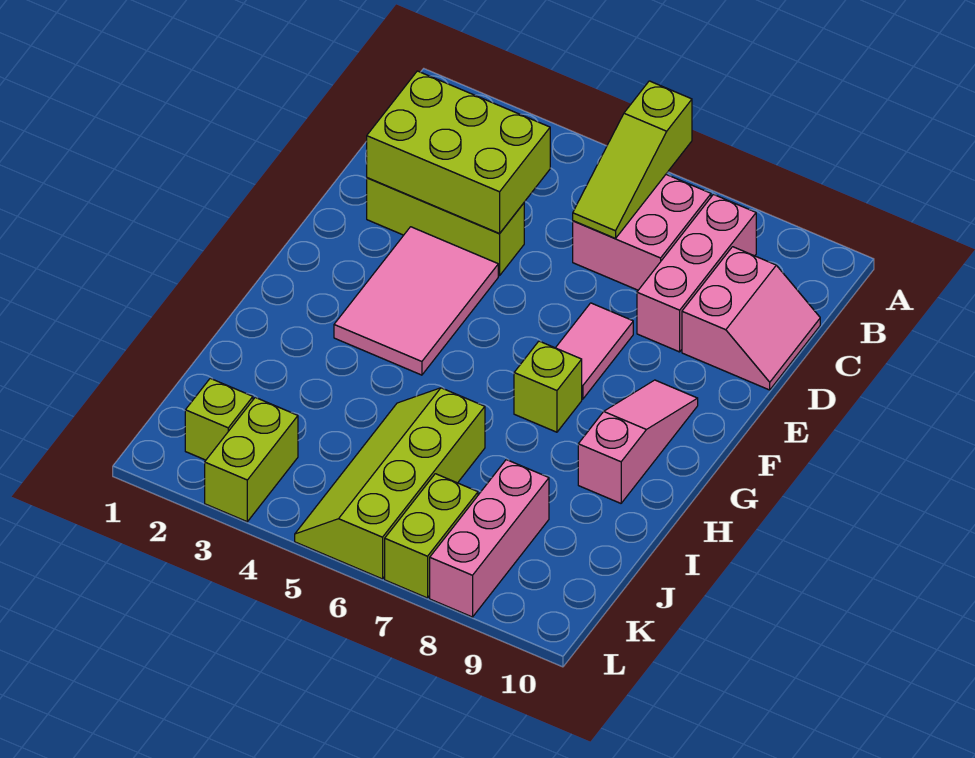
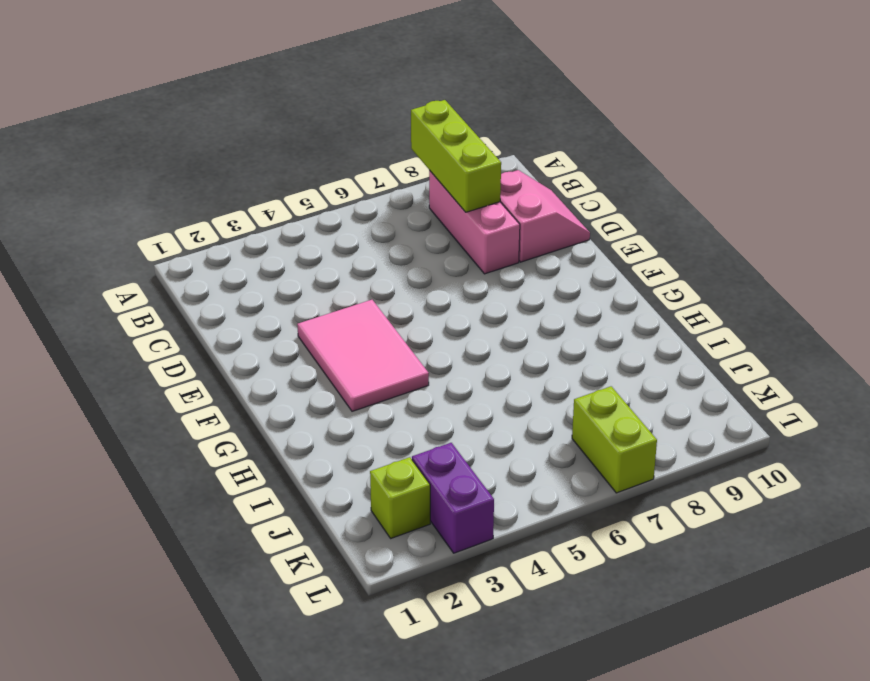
lime 1x3 brick [411,100,501,212] -> lime 1x3 brick turned to [367,178,524,276]
purple 1x2 brick [412,443,494,553] -> lime 1x2 brick [205,397,298,522]
none -> pink 2x2 brick [573,175,711,290]
none -> pink 1x2 tile [556,303,633,399]
none -> pink 1x3 slope [578,380,698,503]

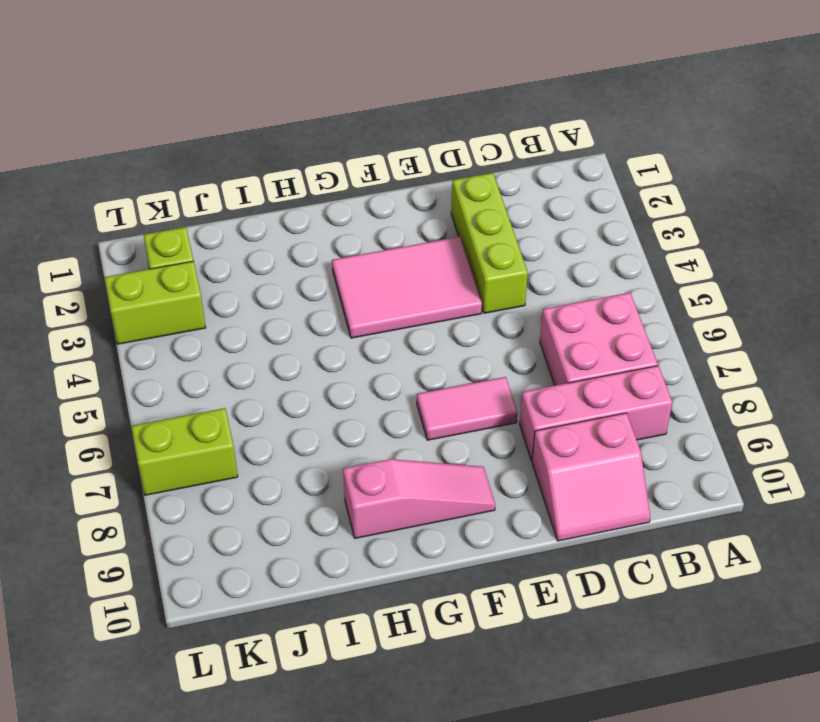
none -> lime 1x1 brick [514,341,582,432]
none -> lime 2x4 slope [295,388,485,579]
none -> pink 1x3 brick [430,460,549,617]

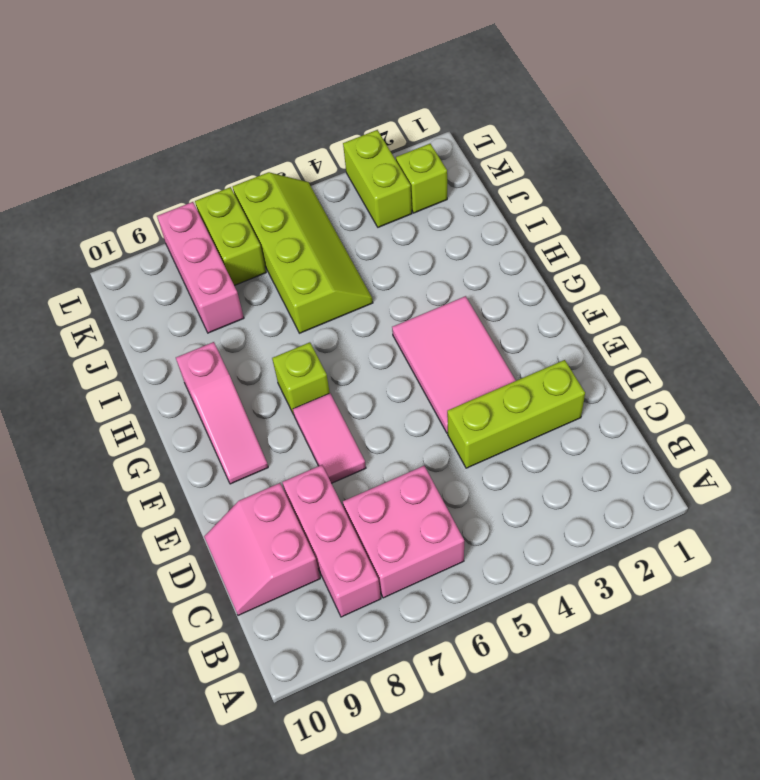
none -> lime 1x3 slope [573,81,692,238]
none -> lime 2x3 brick [367,71,550,233]

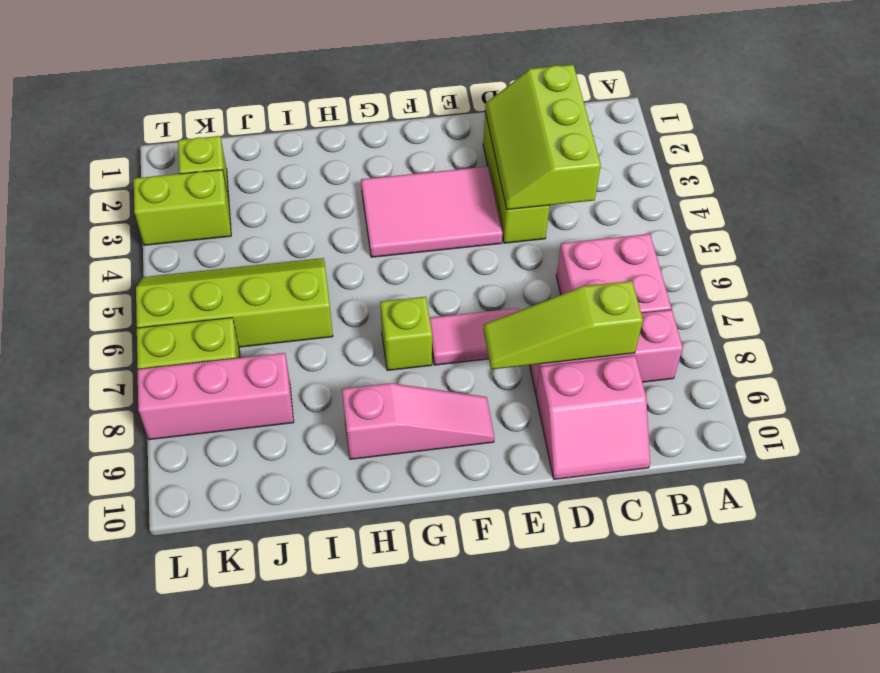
lime 2x3 slope [485,65,601,210] -> lime 2x3 brick [367,71,550,233]
lime 1x3 slope [483,281,643,369] -> lime 1x3 slope moved to [573,81,692,238]

